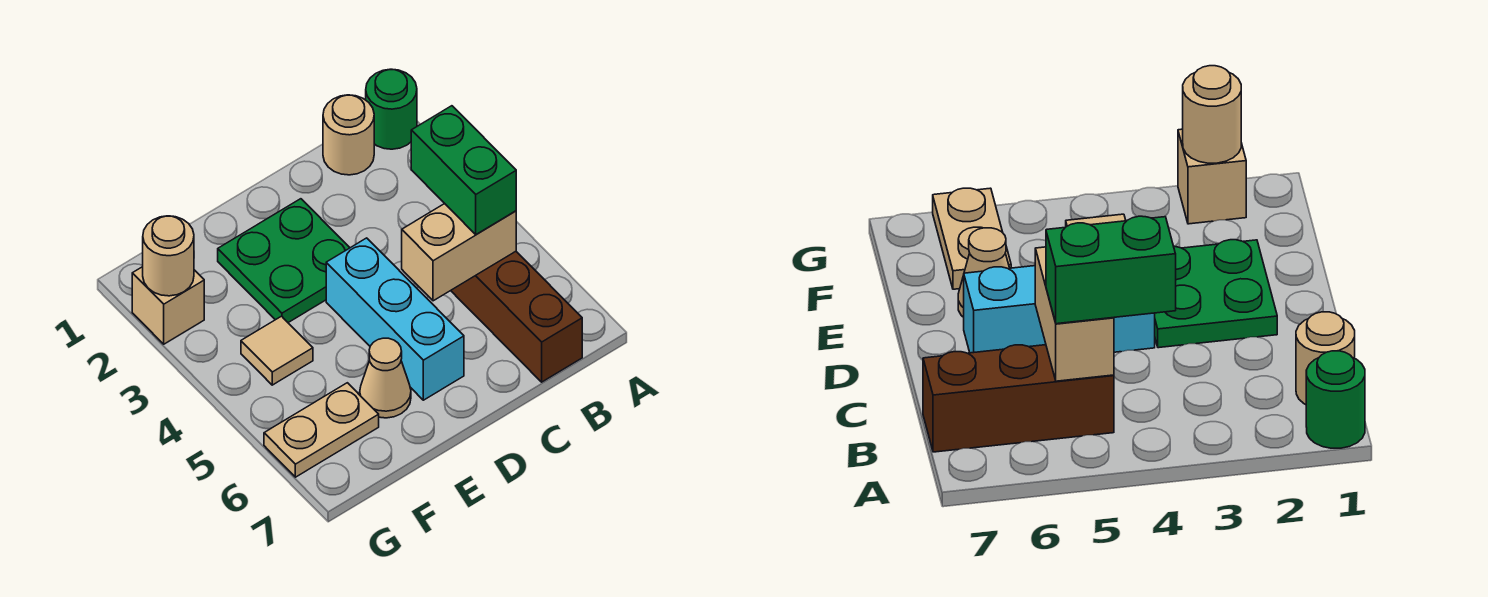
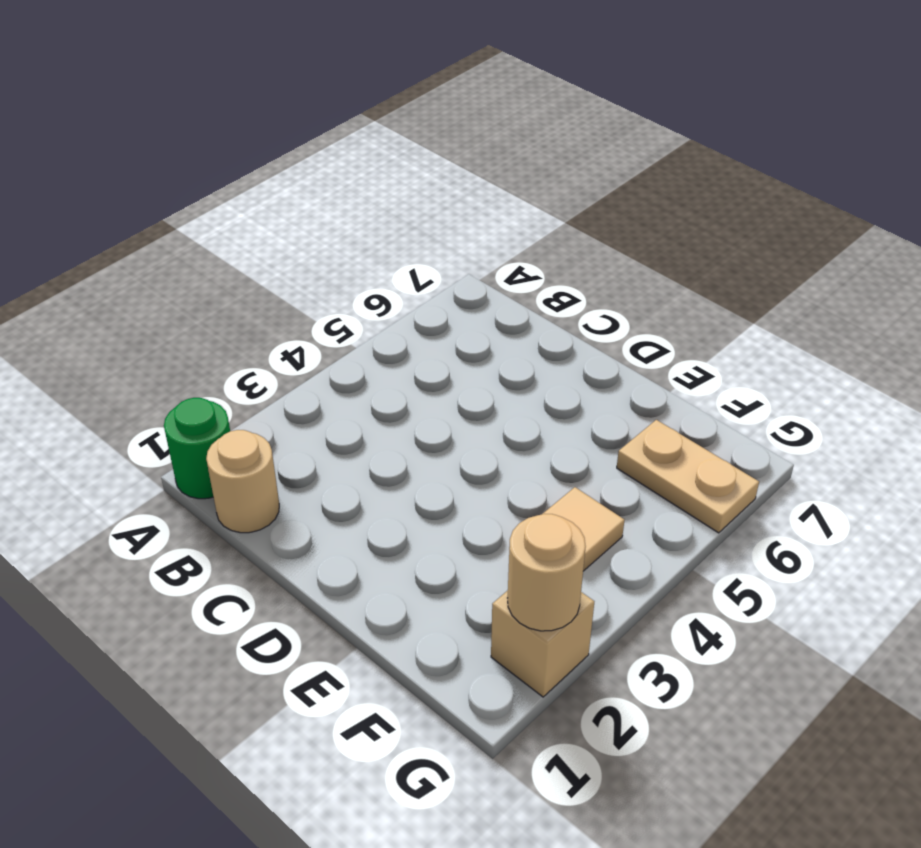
none -> brown 1x3 brick [451,251,582,382]
none -> green 2x2 plate [218,199,350,323]
none -> cyan 1x3 brick [326,238,464,400]

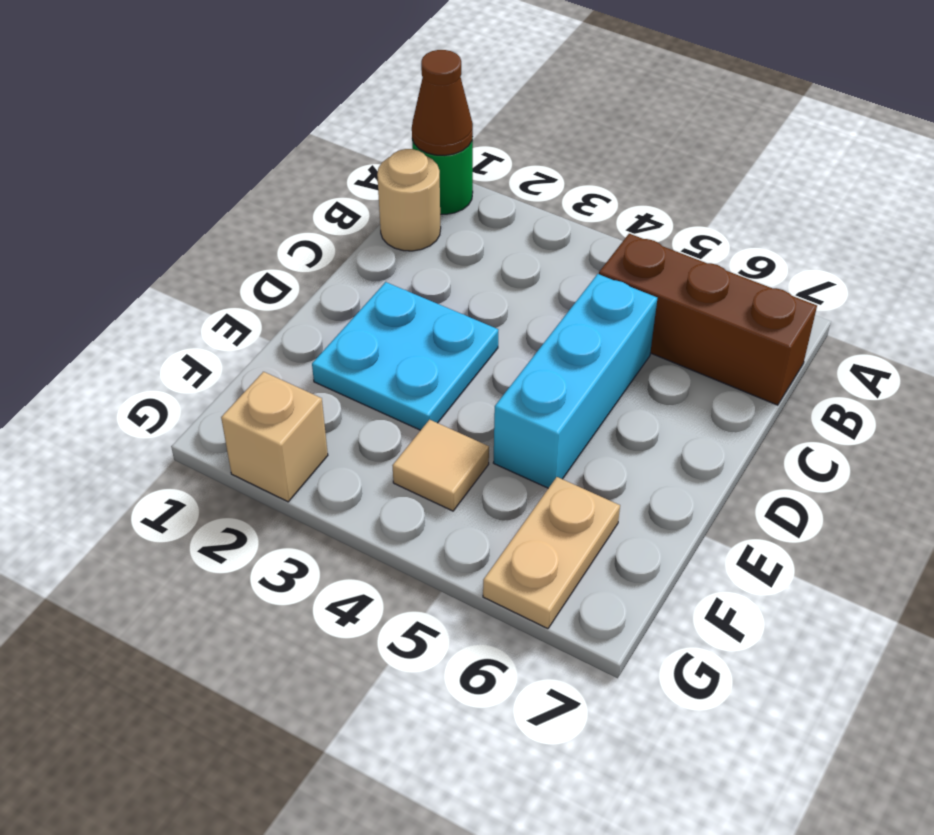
brown 1x1 cone [412,50,473,156] -> none
cyan 1x3 brick [493,274,657,488] -> cyan 1x3 brick turned to [326,238,464,400]
cyan 2x2 plate [312,282,498,430] -> green 2x2 plate [218,199,350,323]
none -> tan 1x1 cone [360,338,411,418]
none -> tan 1x2 brick [402,204,516,301]
none -> tan 1x1 round brick [143,216,194,296]

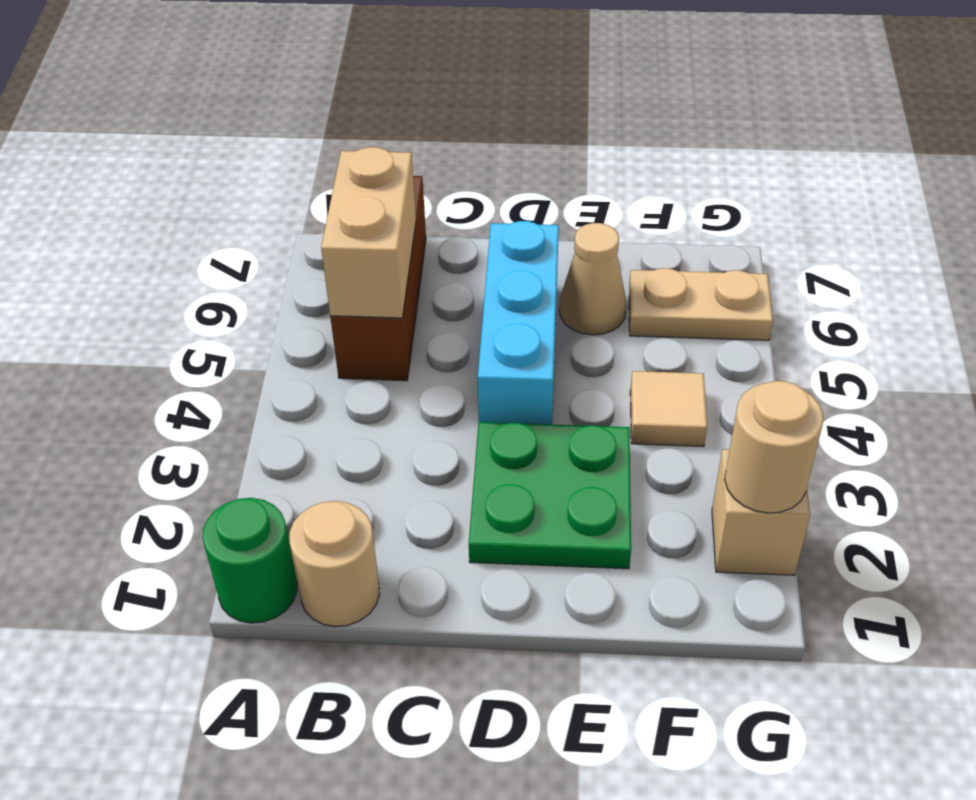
tan 1x2 brick [321,147,416,318] -> tan 1x2 brick turned to [402,204,516,301]
none -> green 1x2 brick [411,106,516,235]

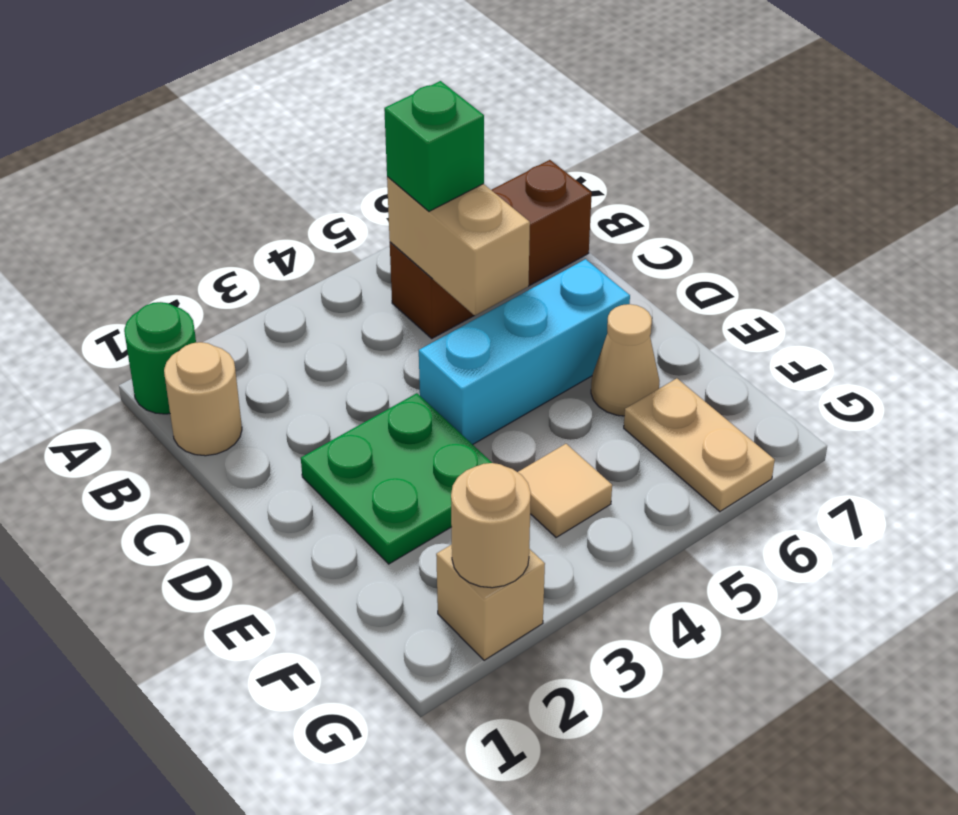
green 1x1 brick [384,81,484,211] -> green 1x2 brick [411,106,516,235]

